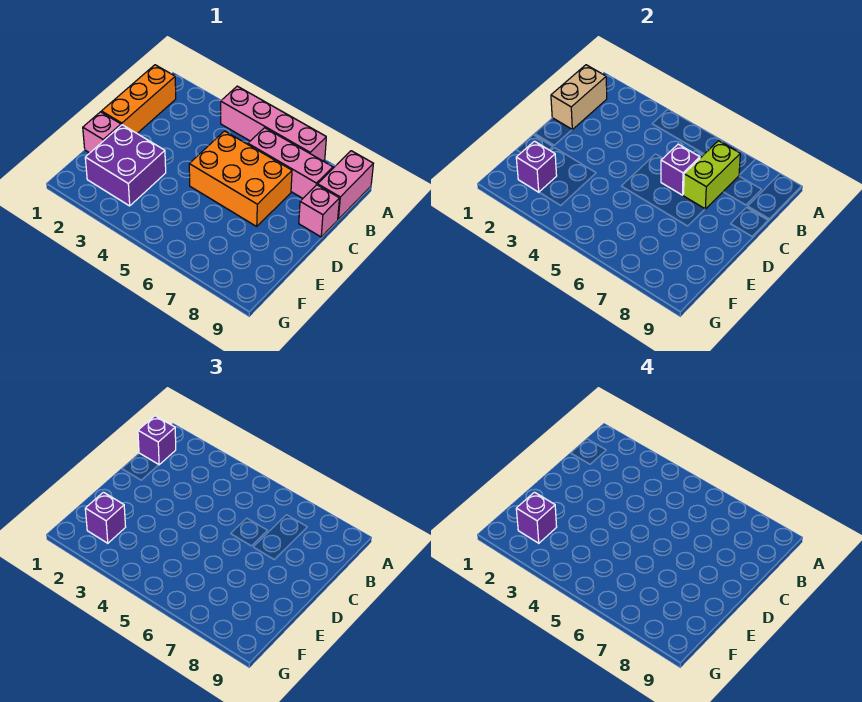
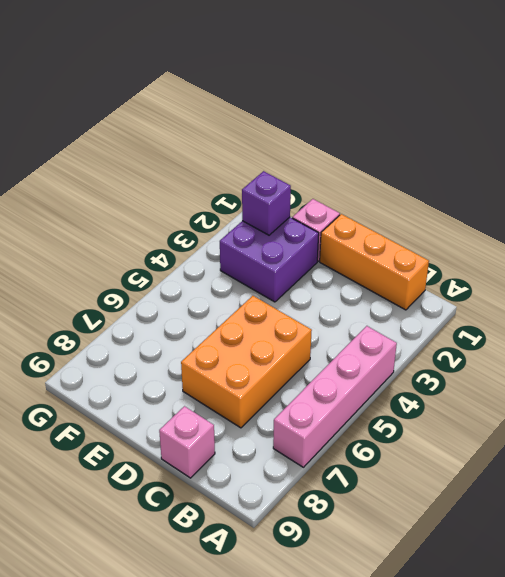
none -> pink 1x2 brick [318,151,373,219]
none -> pink 1x3 brick [248,128,333,198]
none -> tan 1x2 brick [551,65,607,129]

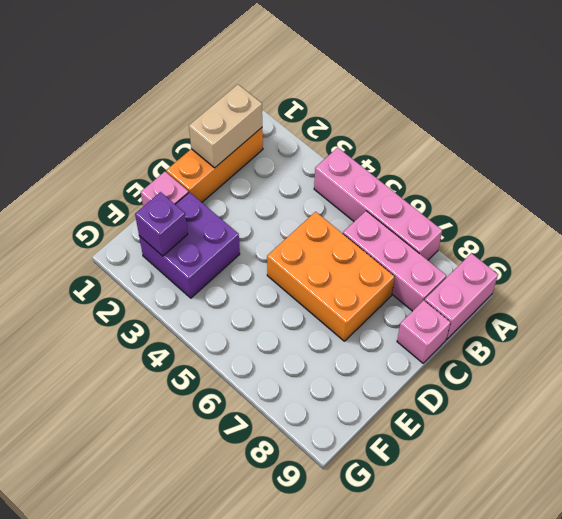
none -> lime 1x2 brick [684,141,740,209]
none -> purple 1x1 brick [661,144,700,195]
none -> purple 1x1 brick [138,416,176,465]

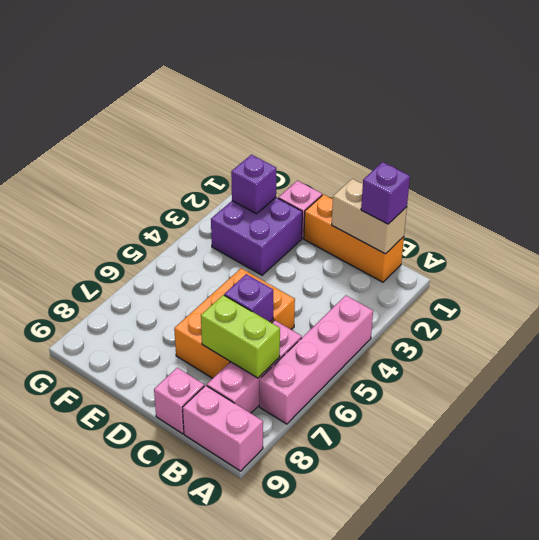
none -> purple 1x1 brick [85,492,126,543]
none -> purple 1x1 brick [516,492,557,543]

